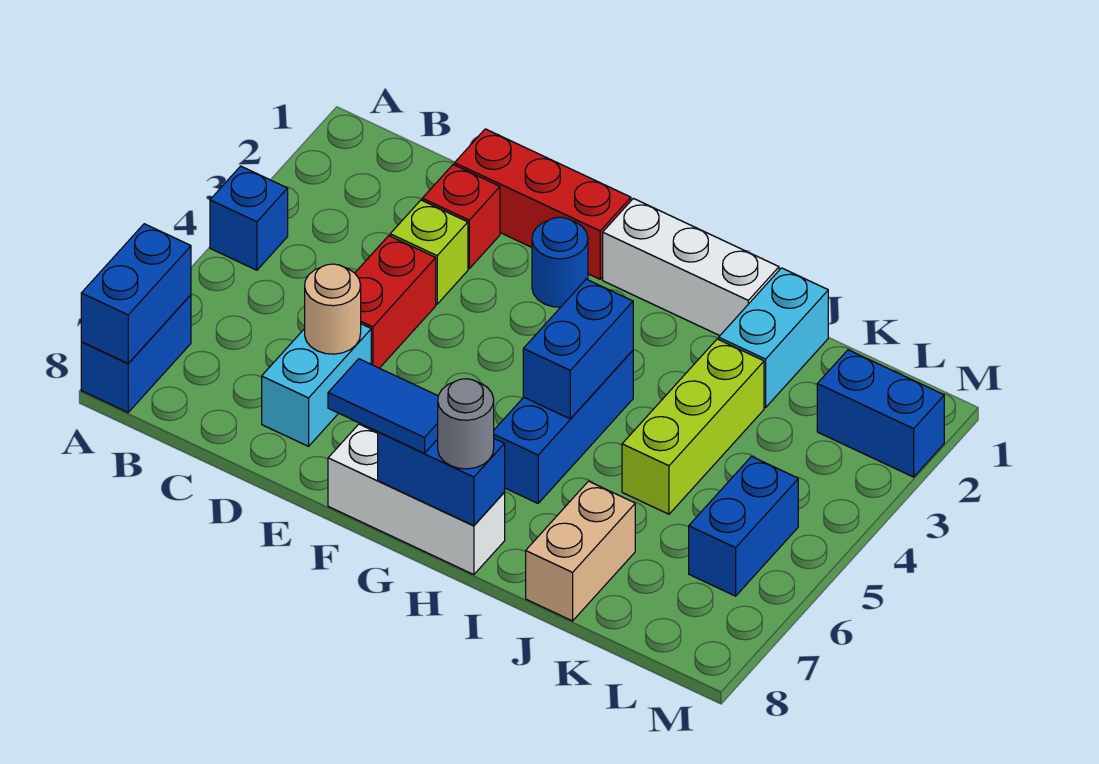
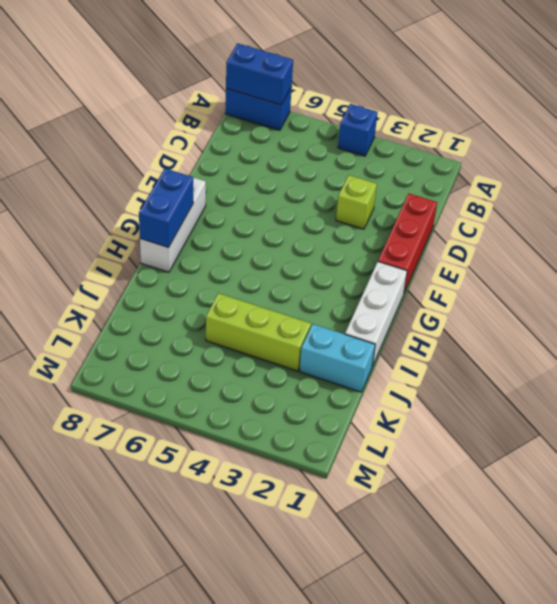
none -> red 1x1 brick [422,165,500,268]
none -> red 1x2 brick [355,236,436,368]
none -> cyan 1x2 brick [262,324,371,446]

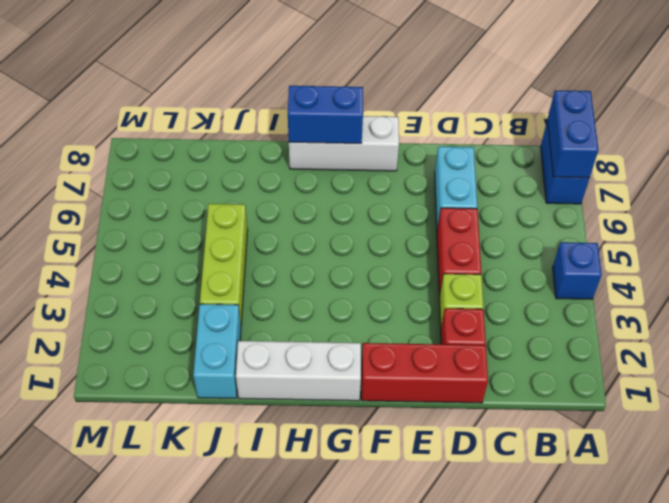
none -> blue 1x1 round brick [532,217,588,307]
none -> blue 1x3 brick [494,350,633,503]
none -> tan 1x2 brick [526,481,635,621]

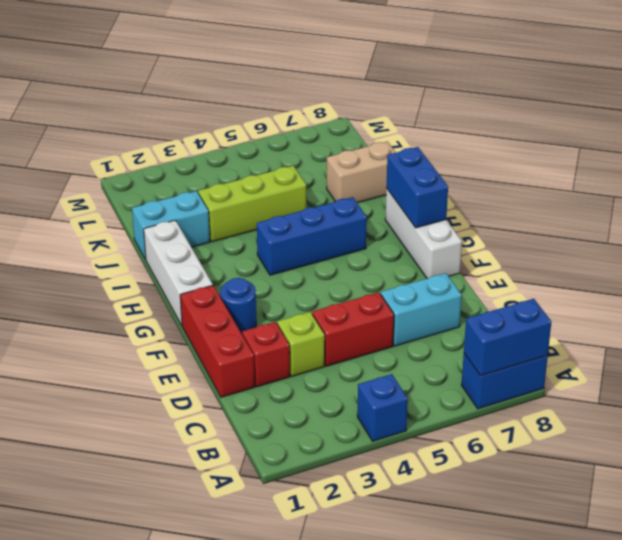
none -> blue 1x2 brick [817,350,944,477]
none -> blue 1x2 brick [689,456,798,596]
none -> tan 1x1 round brick [305,264,361,354]

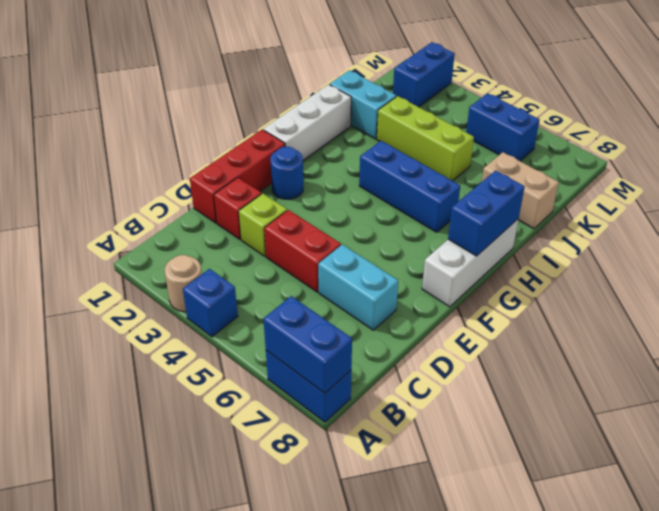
tan 1x1 round brick [165,255,202,312] -> tan 1x1 round brick moved to [305,264,361,354]
none -> blue 1x2 brick [523,279,633,419]
none -> blue 1x2 tile [328,359,438,453]
none -> grey 1x1 round brick [438,379,494,469]

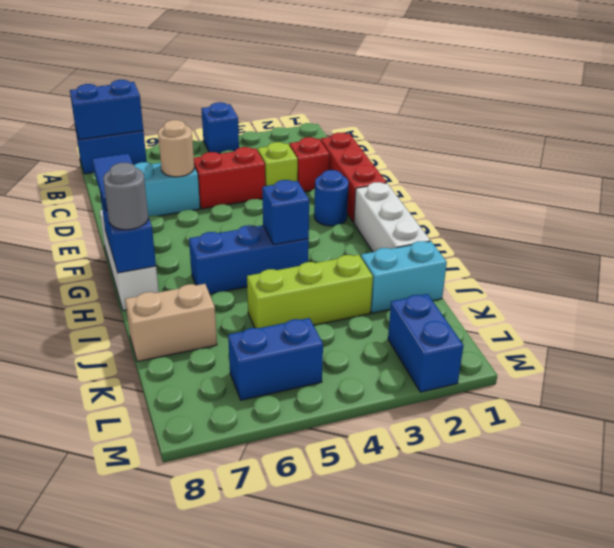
blue 1x1 brick [262,180,309,245] -> blue 1x2 brick [523,279,633,419]

